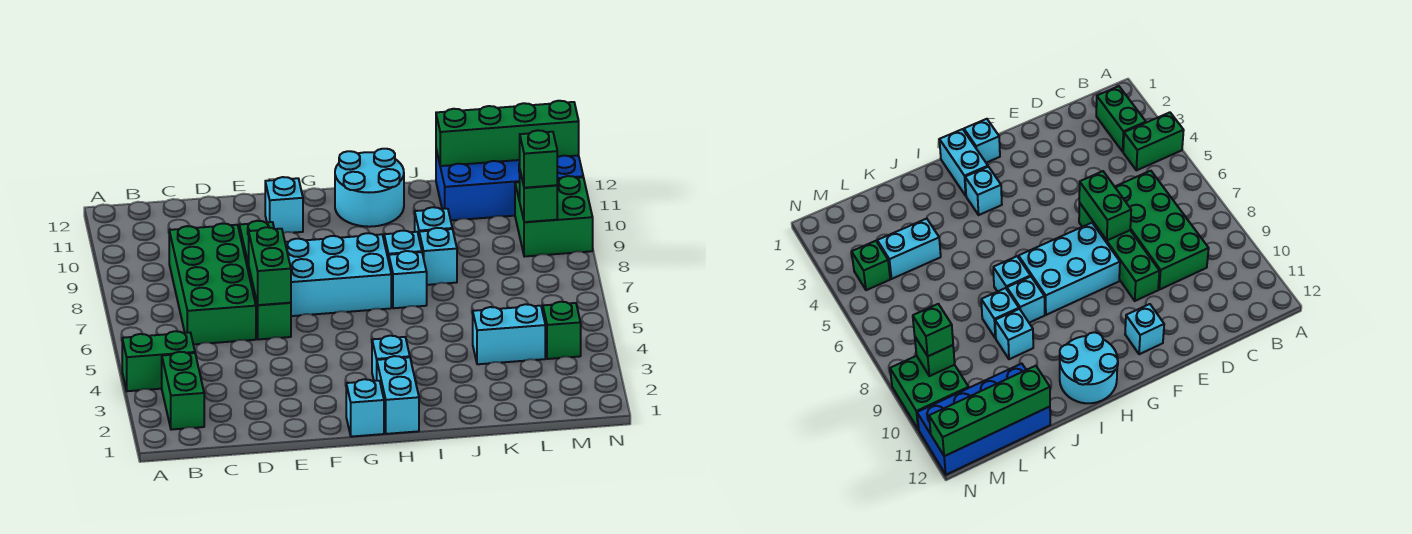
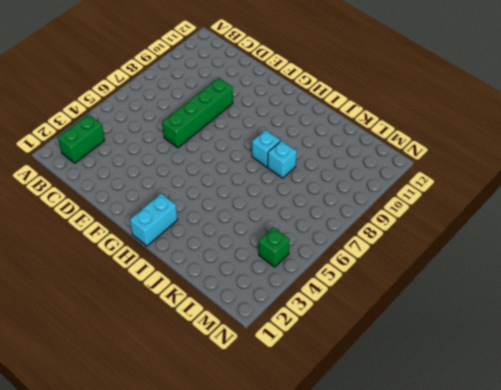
none -> green 1x2 brick [122,331,195,391]
none -> green 2x4 brick [169,224,256,344]
none -> cyan 2x3 brick [285,233,391,316]

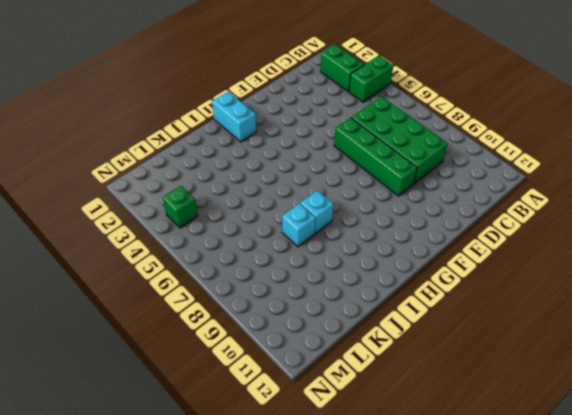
none -> cyan 2x3 brick [285,233,391,316]
none -> cyan 1x1 brick [265,177,303,233]
none -> cyan 1x1 brick [346,379,384,437]

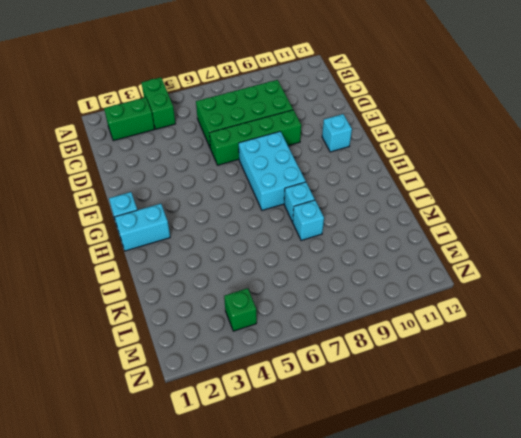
none -> cyan 1x1 brick [372,336,410,381]
none -> cyan 2x2 round brick [335,149,404,227]
none -> cyan 1x1 brick [389,251,427,308]

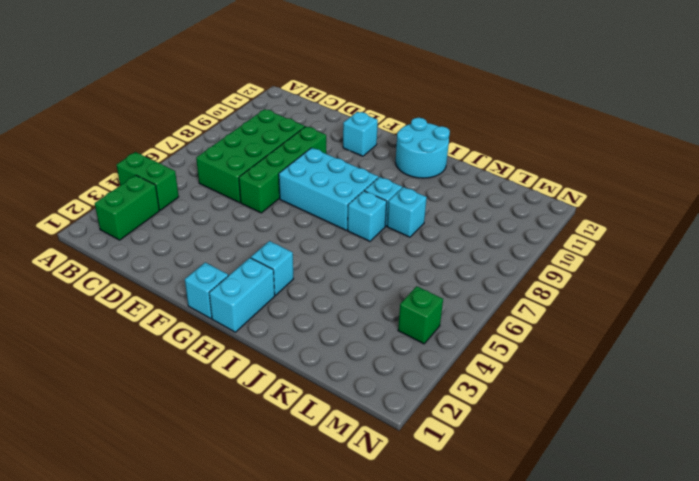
none -> cyan 1x1 brick [415,207,452,236]
none -> cyan 1x2 brick [473,304,545,364]
none -> blue 2x4 brick [436,150,583,220]

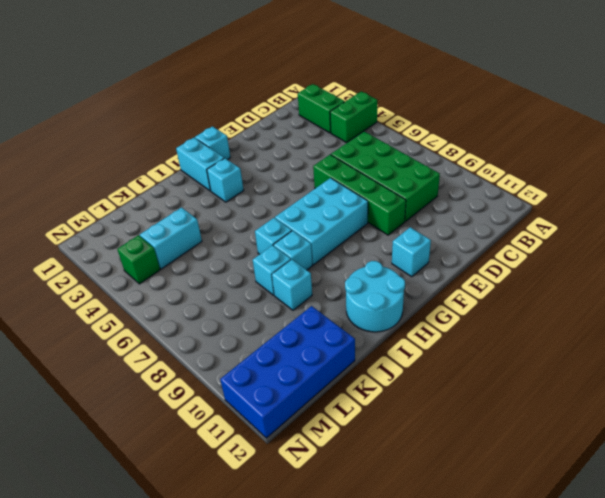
none -> green 2x2 brick [515,176,593,257]
none -> green 1x2 brick [249,227,291,305]
none -> green 1x4 brick [436,101,579,166]

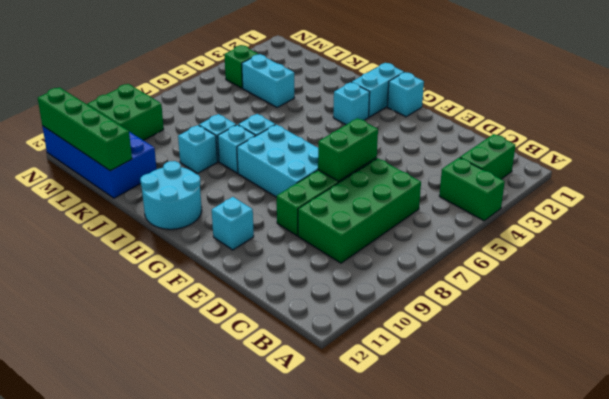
none -> green 1x1 brick [520,172,557,222]
none -> green 1x1 brick [520,130,557,188]

